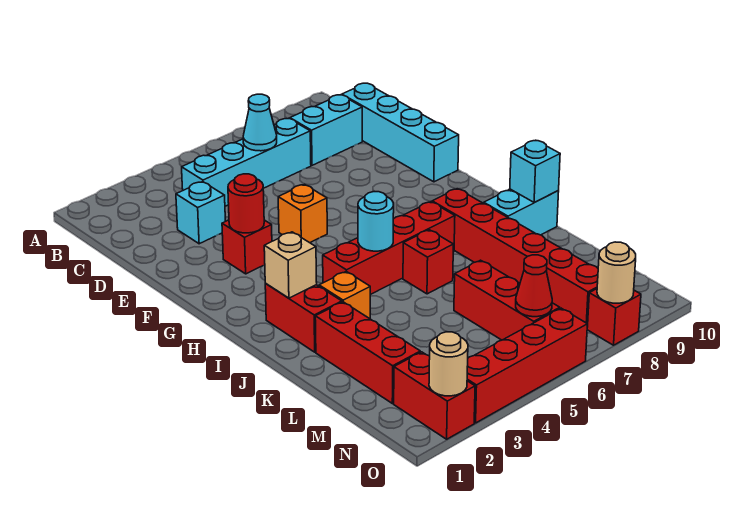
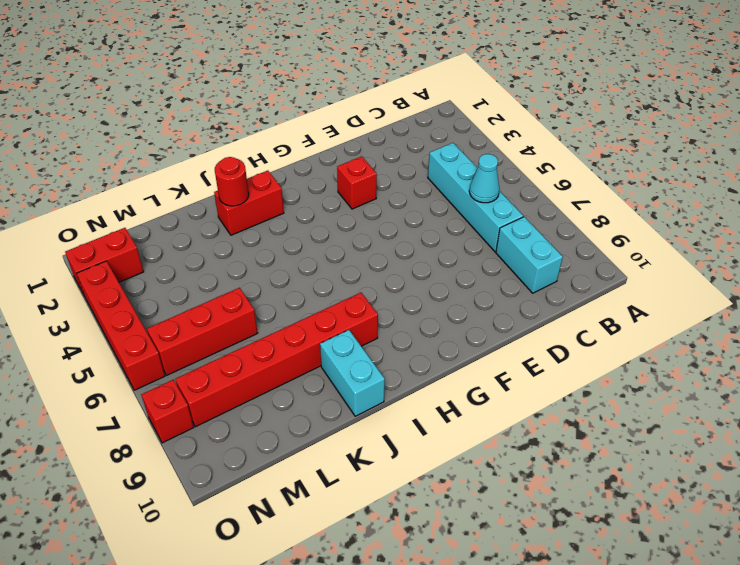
red 1x1 round brick [215,157,249,206] -> red 1x1 round brick moved to [228,174,264,233]
none -> cyan 1x4 brick [342,83,459,182]
none -> cyan 1x1 brick [176,182,225,244]
none -> orange 1x1 brick [278,184,327,243]

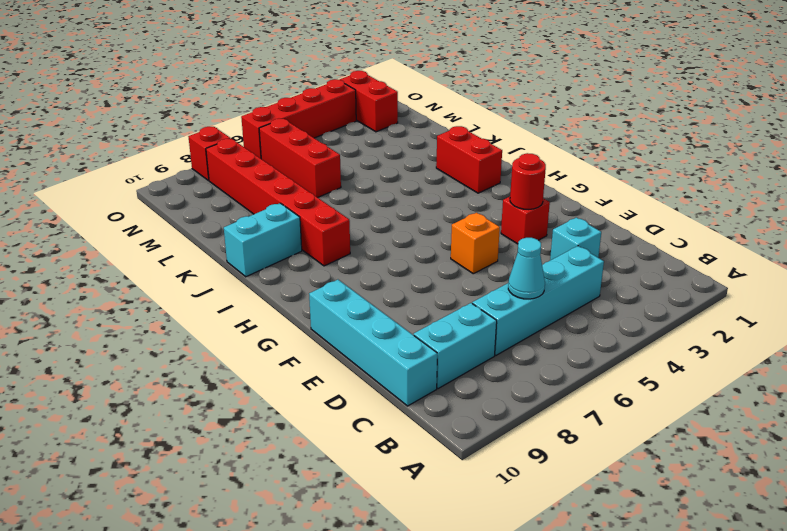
none -> red 1x4 brick [323,202,455,295]
none -> orange 1x1 brick [319,271,370,319]
none -> red 1x1 brick [403,230,453,294]

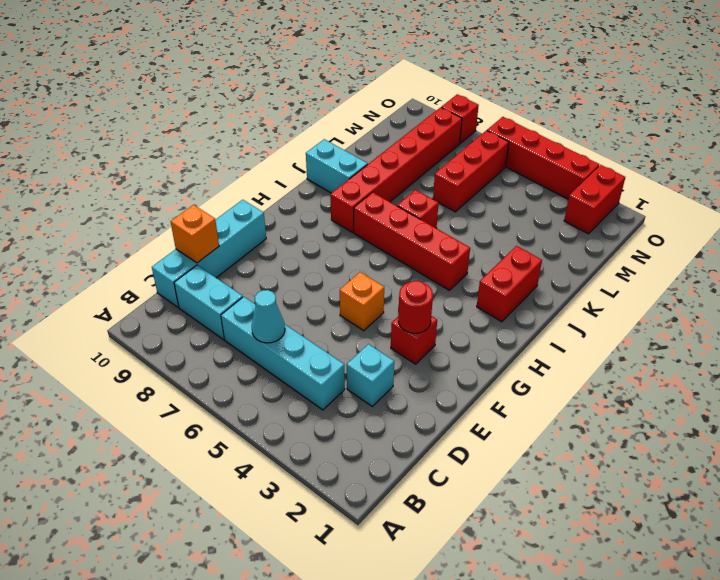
orange 1x1 brick [171,205,219,263] -> orange 1x1 brick moved to [319,271,370,319]
none -> red 1x3 brick [315,302,420,404]
none -> tan 1x1 brick [264,232,317,298]
none -> cyan 1x1 round brick [358,192,394,251]

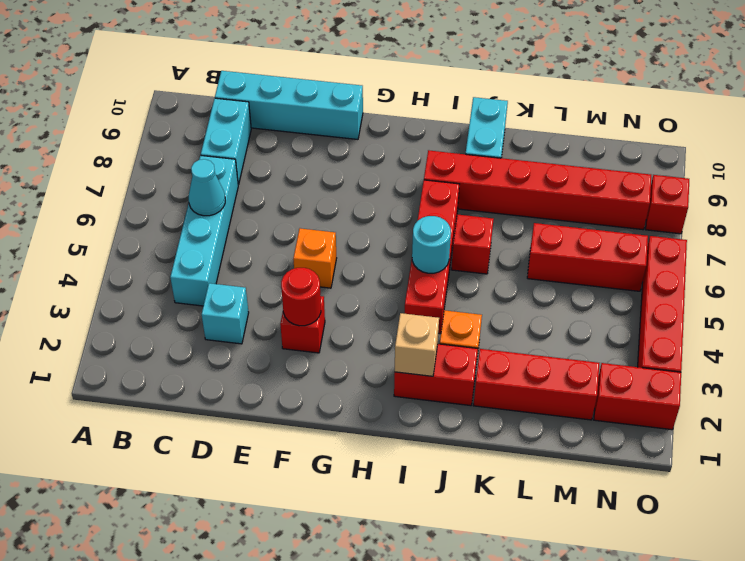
none -> cyan 1x1 brick [510,140,560,202]
none -> red 1x1 cone [516,255,552,317]
none -> tan 1x1 round brick [429,332,468,396]

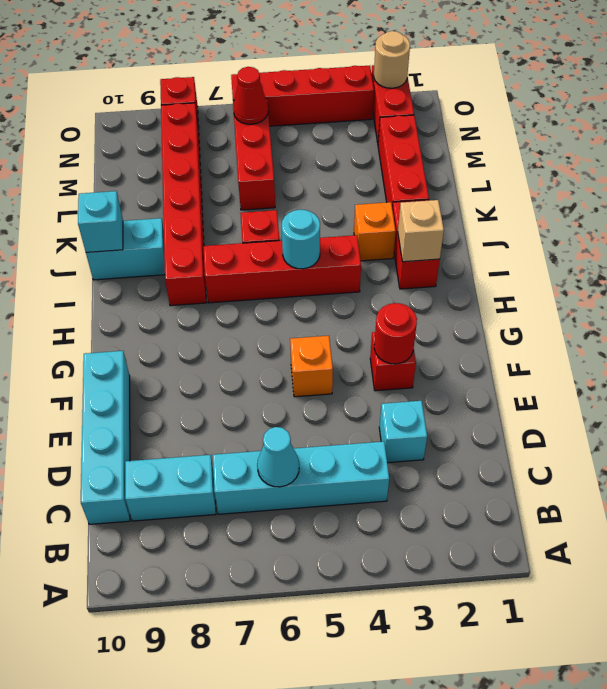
none -> tan 1x1 round brick [597,242,636,303]

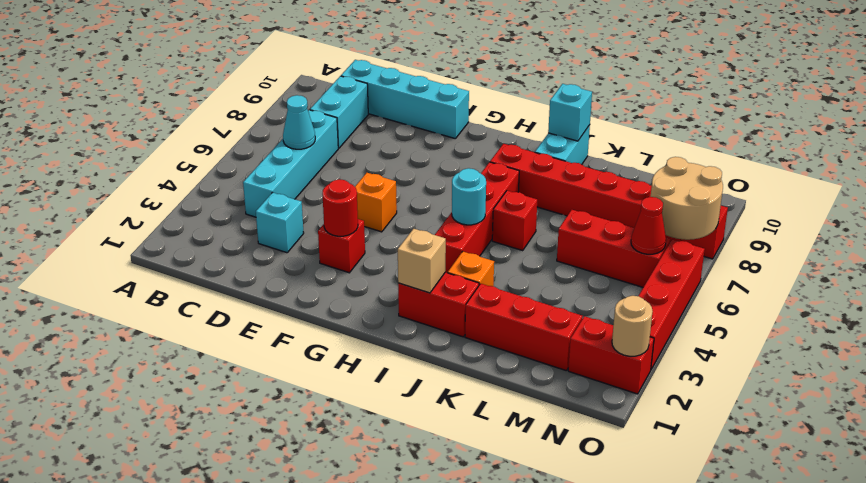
tan 2x2 round brick [651,157,723,240] -> tan 1x1 round brick [597,242,636,303]

